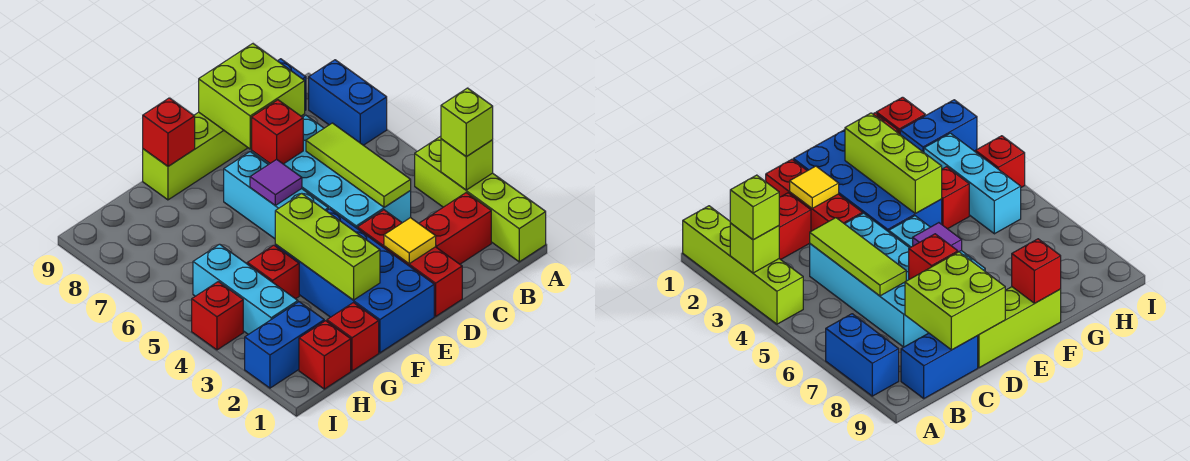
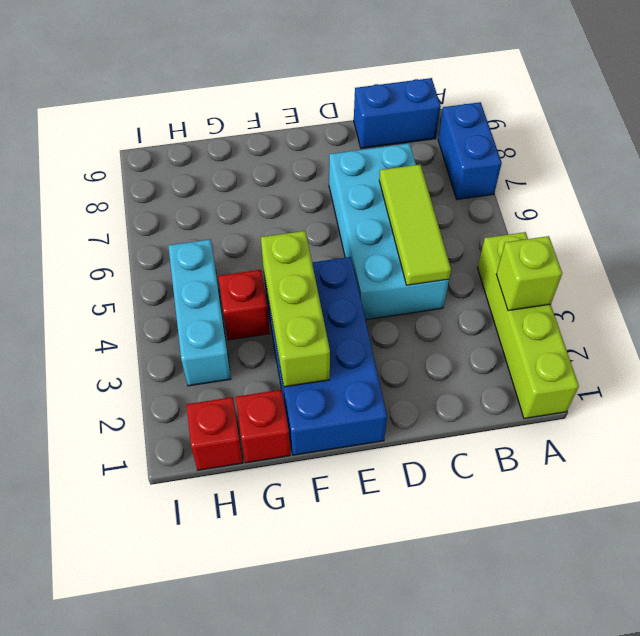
none -> red 1x2 brick [419,193,491,264]
none -> red 1x3 brick [357,210,462,316]
none -> lime 1x3 brick [143,112,248,200]

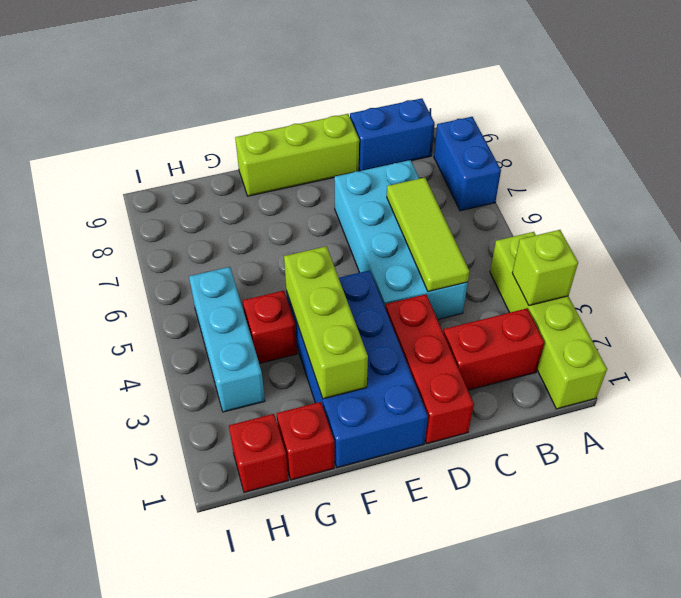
none -> cyan 1x3 brick [224,152,328,239]
none -> blue 1x2 brick [245,302,324,388]
none -> red 1x1 brick [192,282,243,350]

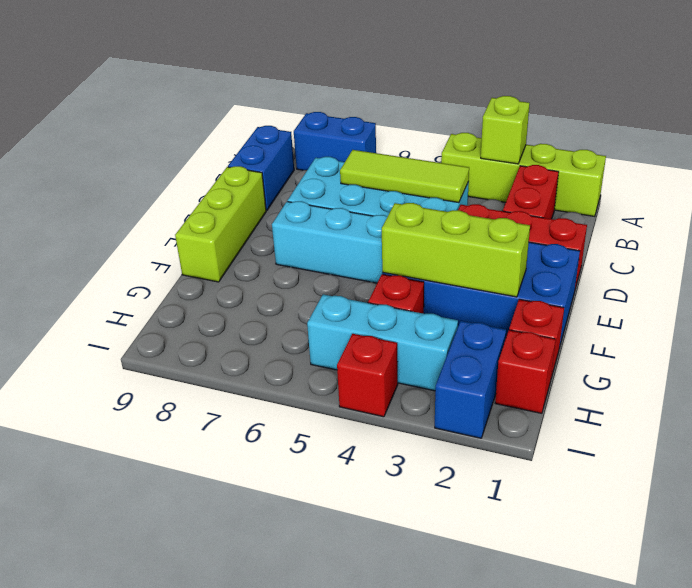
none -> lime 2x2 brick [199,44,305,149]
none -> yellow 1x1 tile [384,218,436,264]
none -> red 1x1 brick [252,100,303,164]

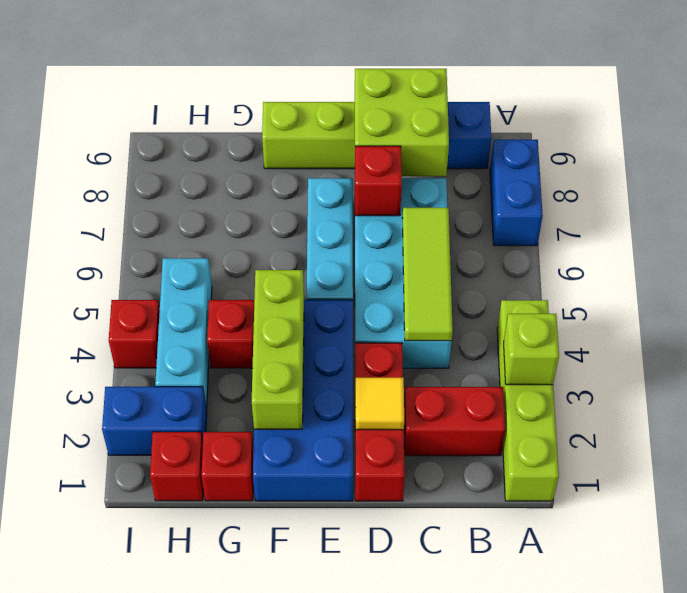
none -> purple 1x1 tile [250,159,302,205]
none -> red 1x1 brick [143,98,195,166]
none -> lime 1x1 brick [441,88,493,157]

